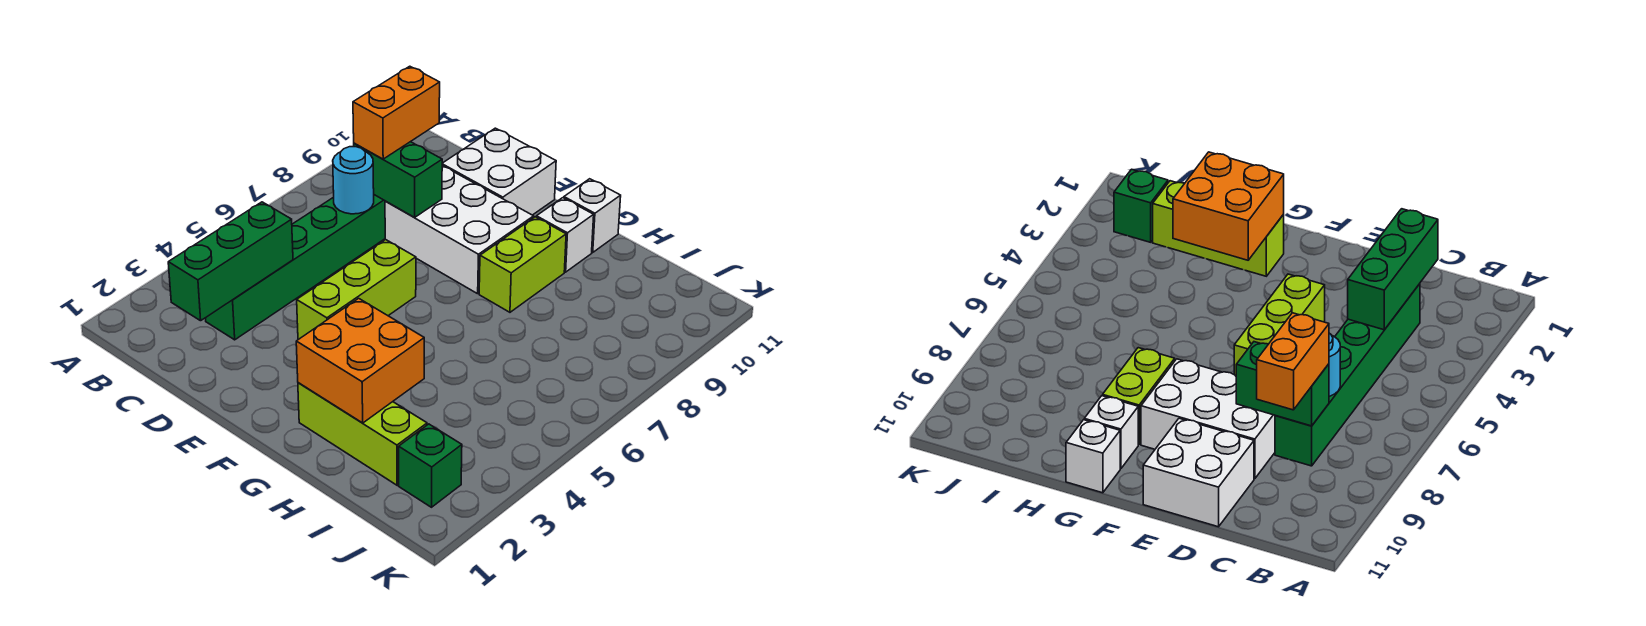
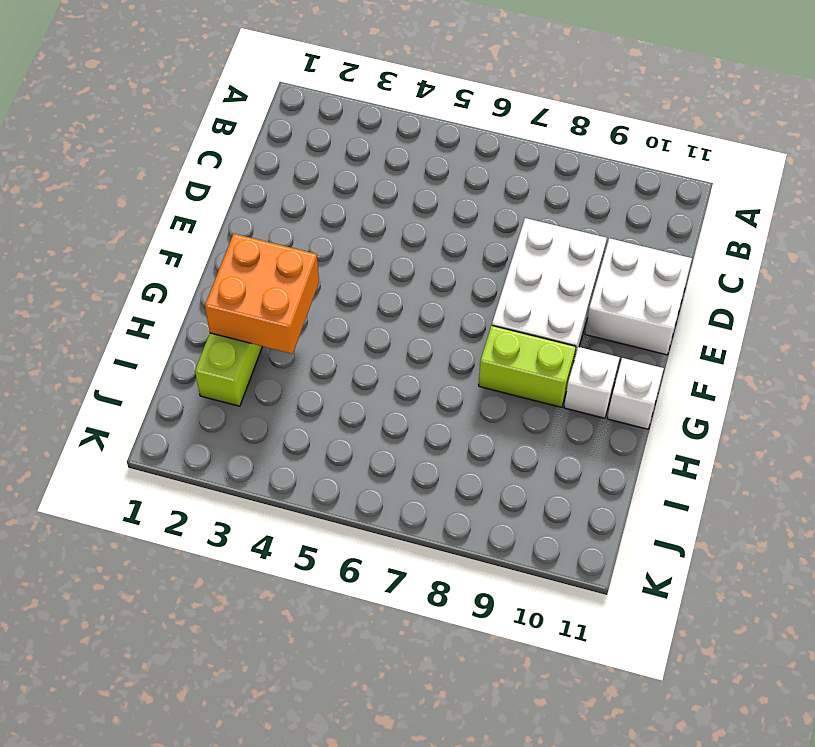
none -> green 1x6 brick [206,195,385,340]
none -> lime 1x3 brick [297,240,416,340]
none -> green 1x1 brick [399,424,462,507]

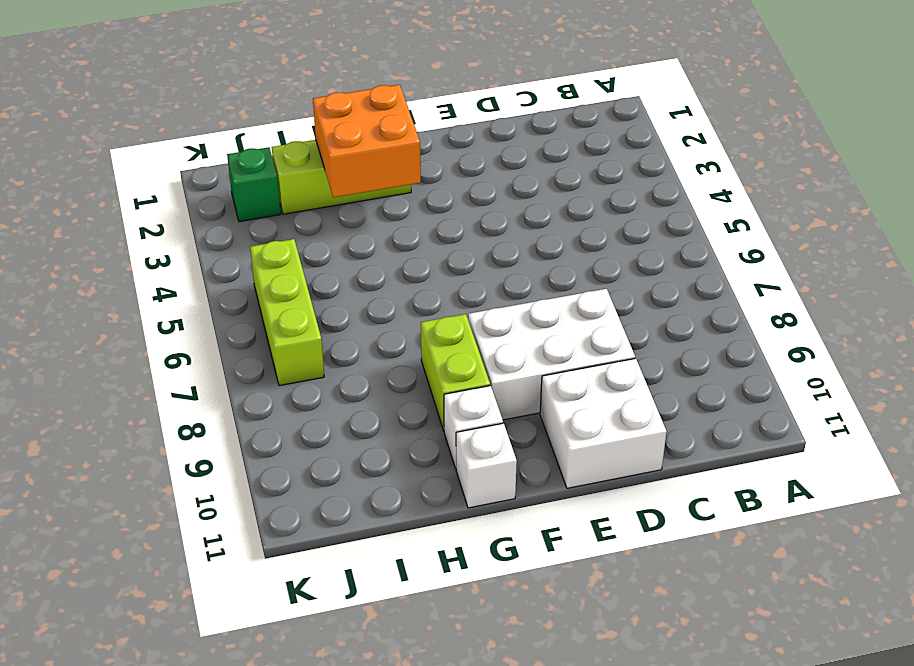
lime 1x3 brick [250,239,324,386] -> lime 1x3 brick moved to [297,240,416,340]
none -> green 1x6 brick [206,195,385,340]
none -> green 1x3 brick [168,202,293,321]
none -> cyan 1x1 round brick [333,147,374,214]

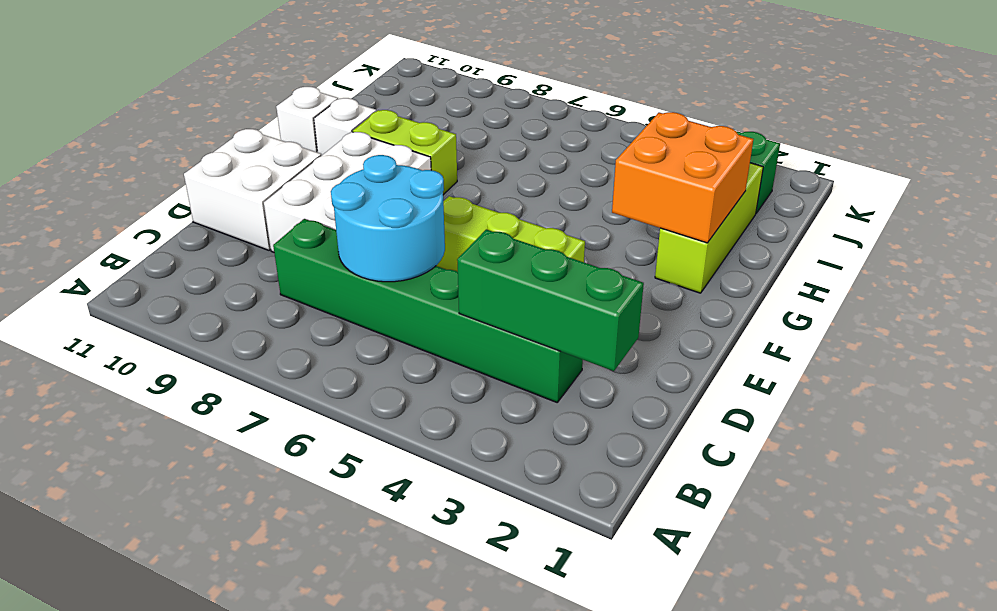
cyan 2x2 round brick [331,155,445,282] -> cyan 1x1 round brick [333,147,374,214]
none -> green 1x2 brick [354,142,442,218]
none -> orange 1x2 brick [353,66,440,159]

